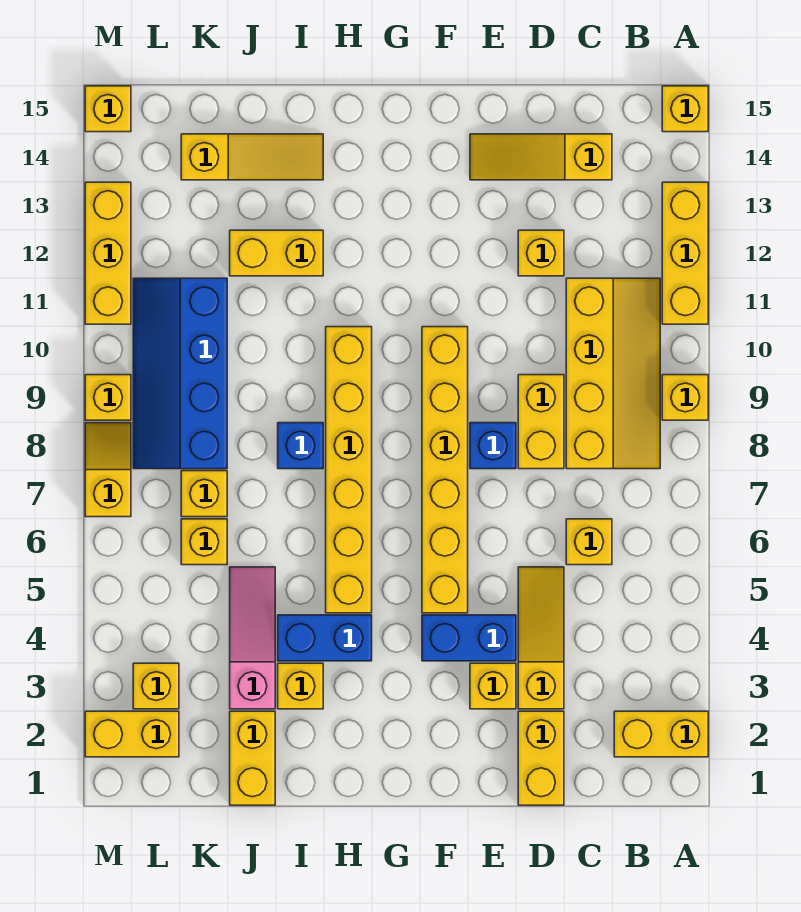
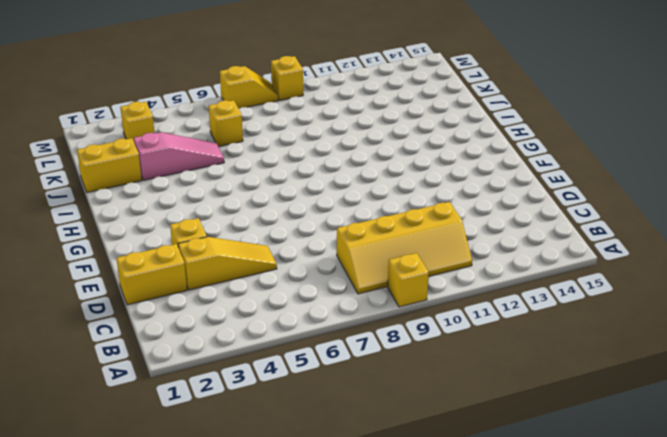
none -> yellow 1x2 brick [614,711,708,757]
none -> yellow 1x3 brick [662,182,708,324]
none -> yellow 1x1 brick [662,86,708,132]
none -> yellow 1x1 brick [566,519,612,565]

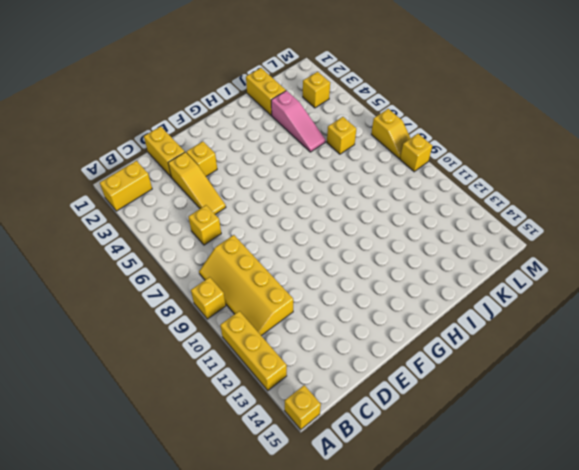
none -> yellow 1x3 slope [470,134,612,180]
none -> yellow 1x2 brick [518,375,564,469]
none -> yellow 1x1 brick [518,230,564,276]
none -> blue 1x2 brick [422,615,516,661]

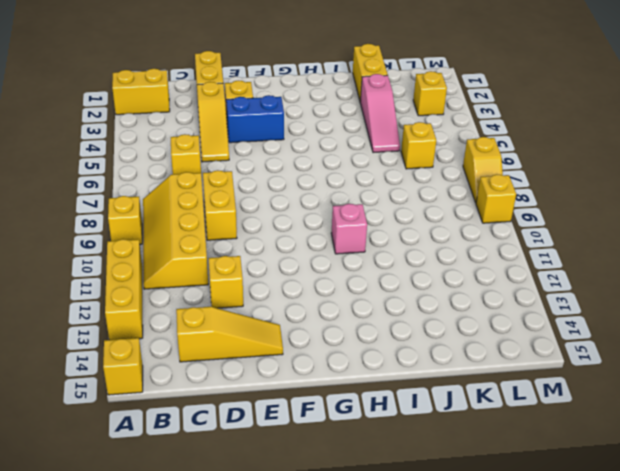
pink 1x1 brick [331,204,367,254] -> yellow 1x6 brick [326,327,372,613]
none -> blue 1x1 brick [470,423,516,469]
none -> yellow 1x6 brick [422,327,468,613]
none -> blue 1x2 brick [278,615,372,661]
none -> yellow 1x1 brick [278,663,323,709]

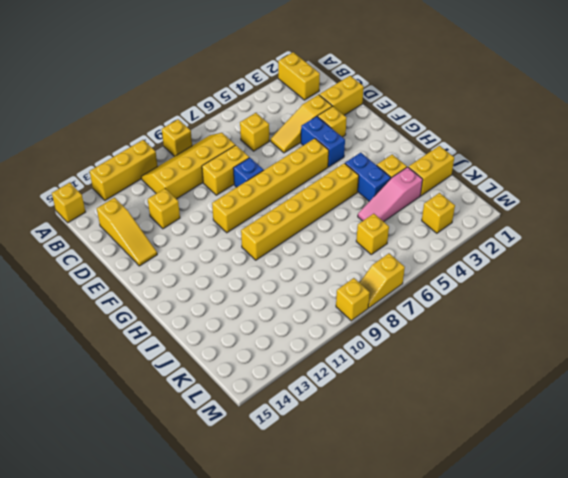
none -> blue 1x1 brick [278,423,323,469]
none -> yellow 1x2 brick [230,230,323,276]
none -> yellow 1x3 slope [181,134,323,180]
none -> yellow 1x1 brick [181,471,227,517]

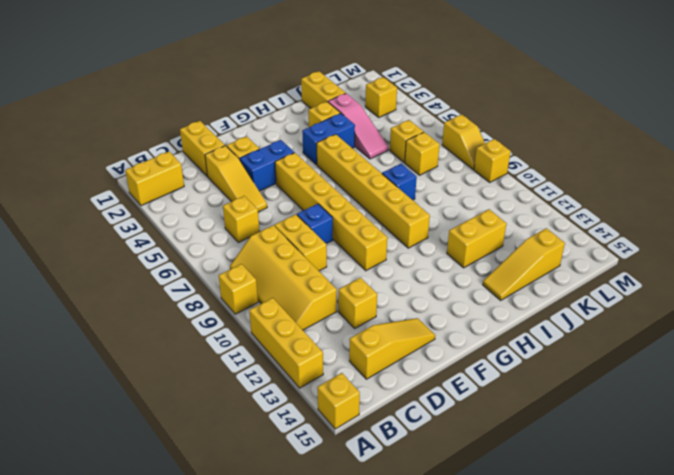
none -> blue 2x4 slope [133,278,227,469]
none -> yellow 1x2 brick [85,711,179,757]
none -> yellow 1x3 brick [85,182,131,324]
none -> yellow 1x1 brick [85,86,131,132]

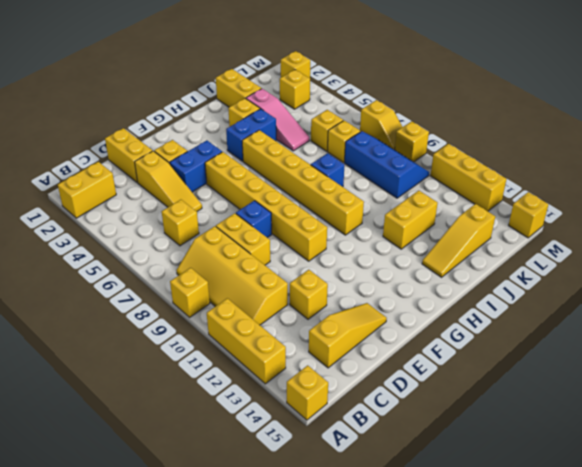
blue 2x3 slope [344,131,429,198] -> blue 2x4 slope [133,278,227,469]
yellow 1x1 brick [281,51,310,78] -> yellow 1x2 brick [85,711,179,757]

